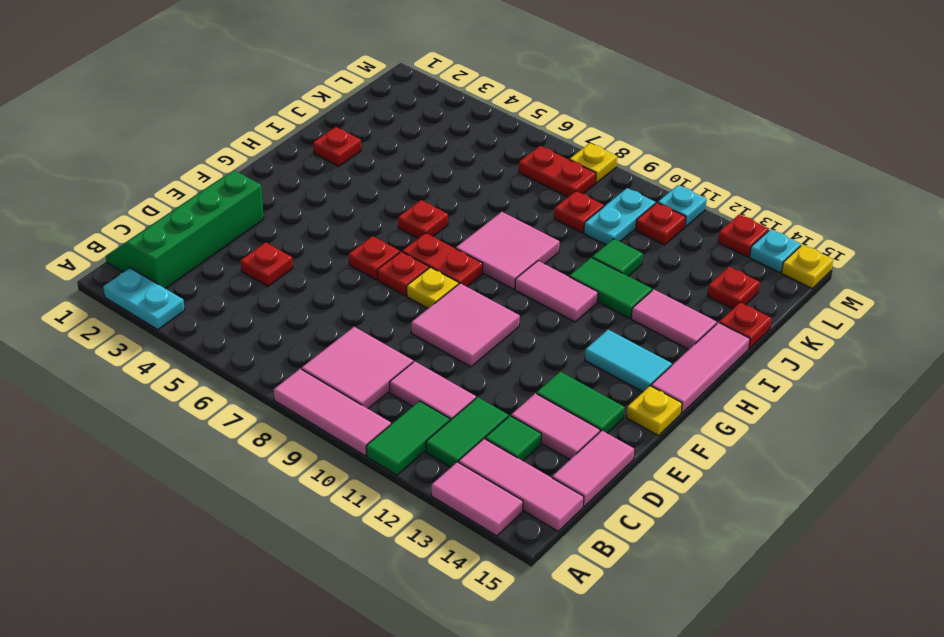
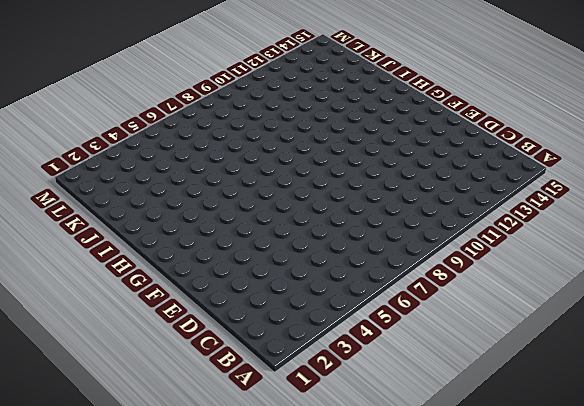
none -> cyan 1x2 plate [103,268,185,330]
none -> pink 1x3 tile [274,369,391,456]
none -> green 1x2 tile [366,401,450,475]
none -> pink 1x2 tile [431,462,523,536]

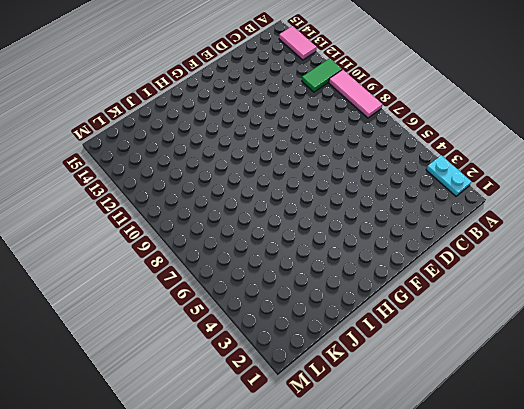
none -> green 2x4 slope [106,171,264,289]
none -> pink 2x2 tile [302,327,413,409]
none -> green 1x2 tile [426,397,508,468]
none -> pink 1x3 tile [459,439,584,531]

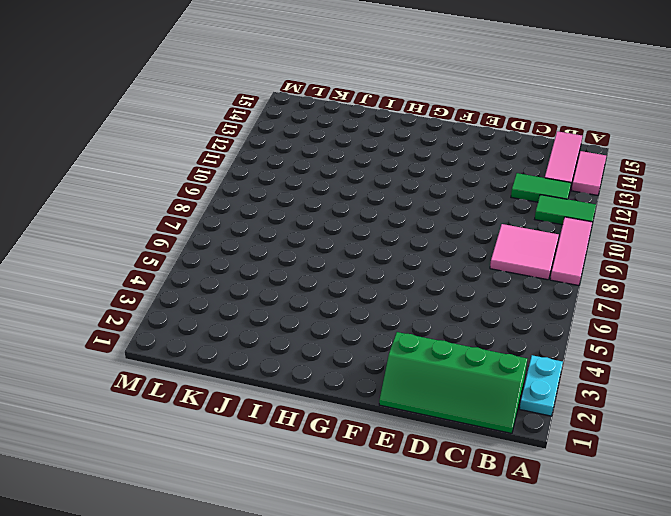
none -> pink 1x2 tile [390,361,476,420]
none -> green 1x1 tile [485,416,541,461]
none -> pink 1x2 tile [552,431,634,506]
none -> red 1x1 plate [241,242,293,286]

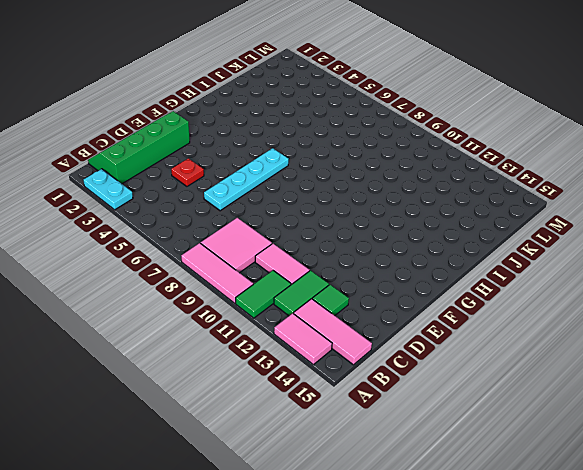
cyan 1x4 plate [204,148,289,211] -> red 1x1 plate [349,236,400,280]
none -> pink 1x2 tile [552,431,634,506]
none -> pink 1x2 tile [511,393,600,460]
none -> pink 2x2 tile [411,283,520,367]
none -> green 1x2 tile [537,372,625,433]

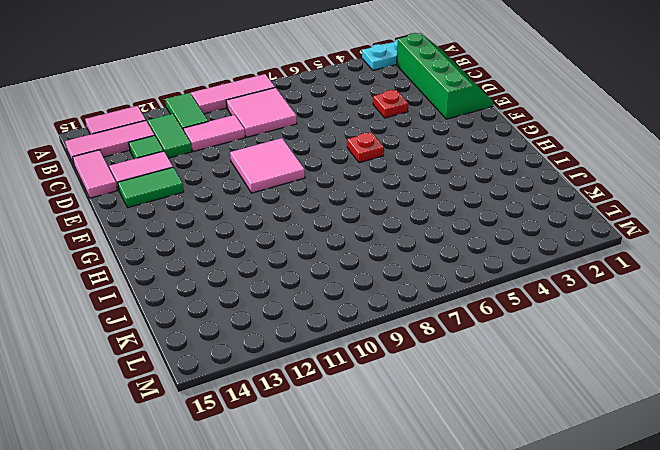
none -> red 1x1 plate [377,252,429,296]
none -> yellow 1x1 plate [407,267,459,308]
none -> yellow 1x1 plate [626,386,682,436]
none -> red 1x2 plate [402,233,483,287]

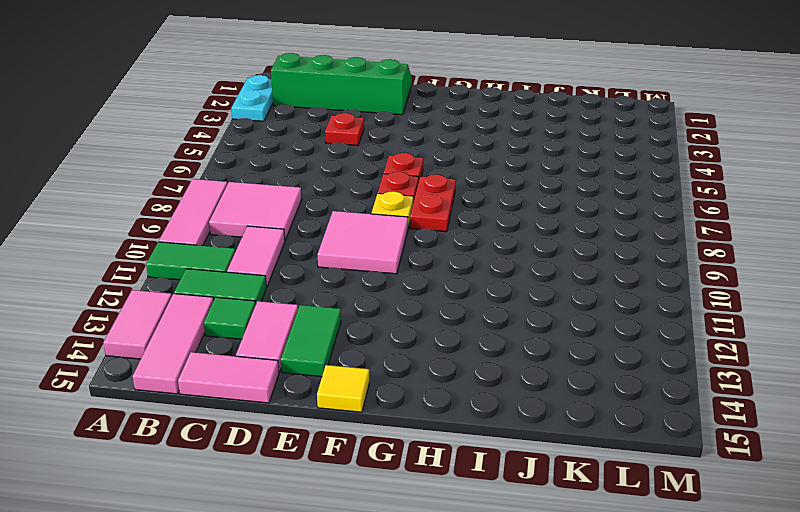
yellow 1x1 tile [317,365,370,412] -> yellow 1x1 plate [626,386,682,436]
none -> cyan 1x2 tile [585,330,672,392]
none -> pink 1x3 tile [651,323,750,413]
none -> red 1x1 plate [398,200,448,238]
none -> pink 2x2 tile [455,212,559,289]

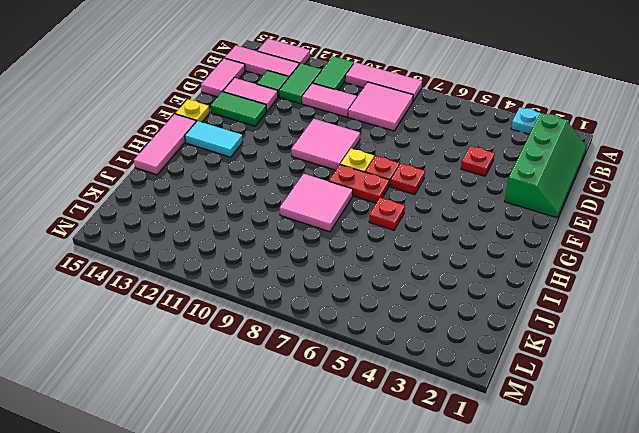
none -> pink 1x2 tile [515,261,598,322]
none -> red 1x1 plate [313,127,361,166]
none -> green 1x2 tile [569,257,652,318]
none -> pink 1x2 tile [631,289,717,349]

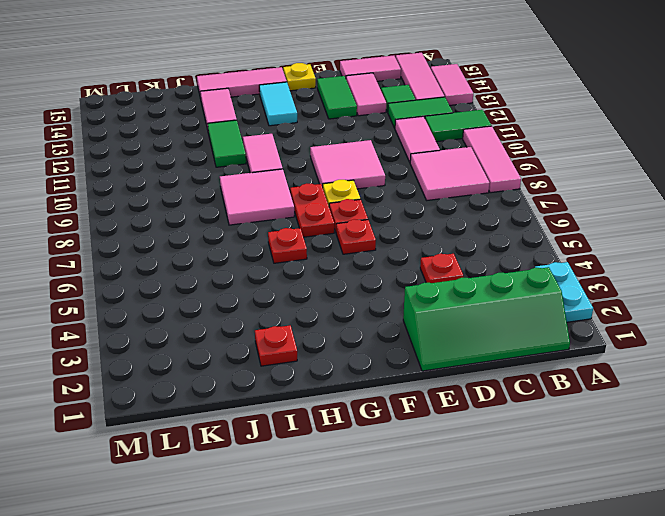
none -> green 1x1 tile [592,239,643,276]
none -> red 1x1 plate [719,302,772,349]
none -> red 1x1 plate [554,191,604,233]
none -> cyan 1x2 plate [584,188,655,245]

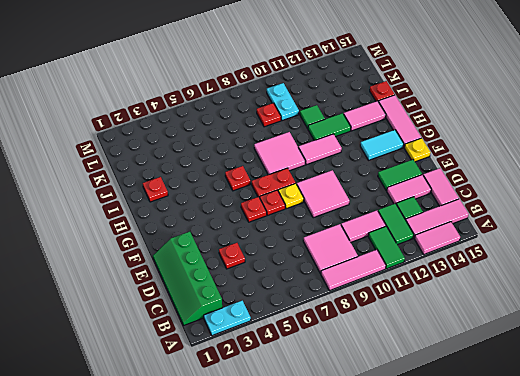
none -> red 1x1 plate [707,267,760,309]
none -> red 1x2 plate [519,146,596,197]
none -> red 1x1 plate [636,203,686,245]
none -> yellow 1x1 plate [570,143,617,183]

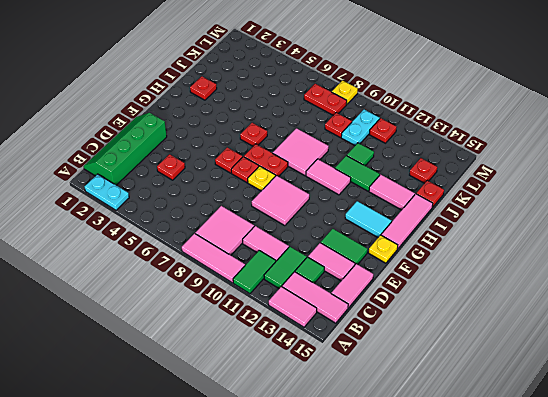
none -> cyan 1x1 plate [658,185,707,227]
none -> red 1x1 plate [718,214,769,257]
none -> cyan 1x1 plate [750,229,801,273]
none -> yellow 1x1 plate [782,245,833,288]

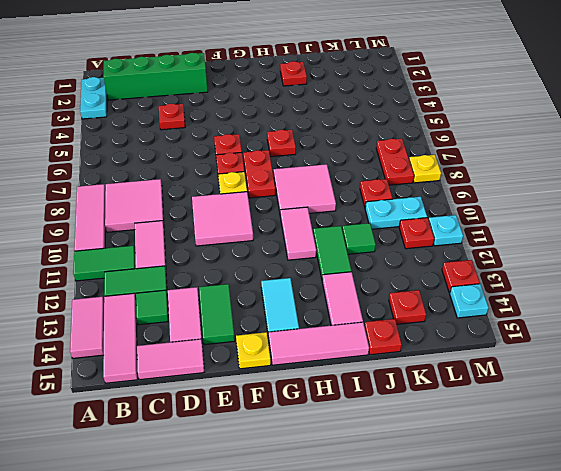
none -> yellow 1x1 plate [782,245,833,288]

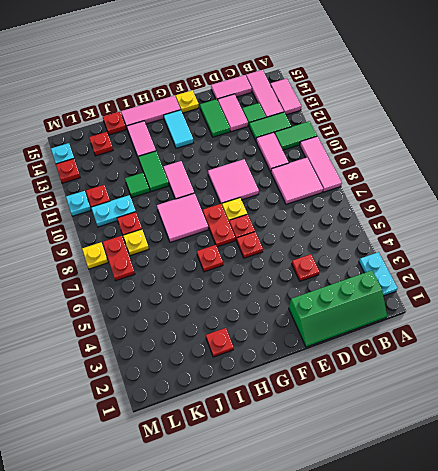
yellow 1x1 plate [123,229,149,256] -> yellow 1x1 plate moved to [782,245,833,288]

